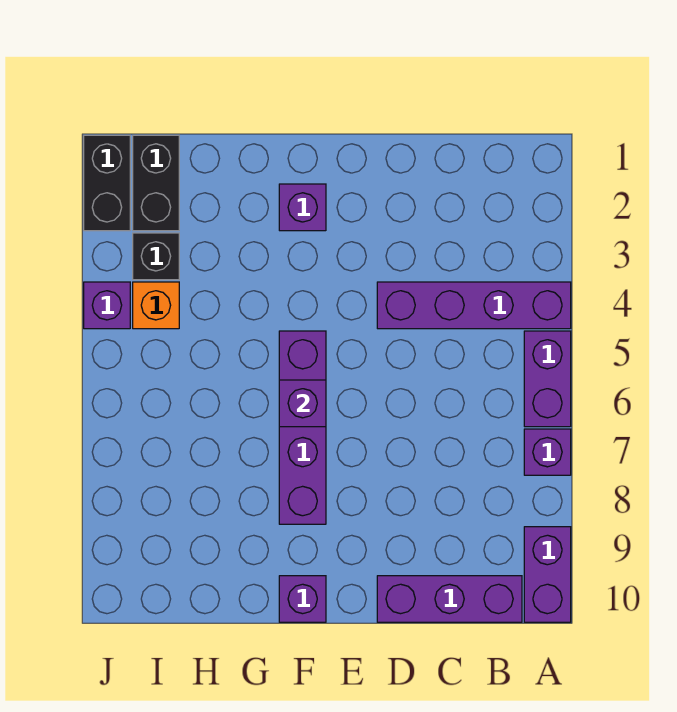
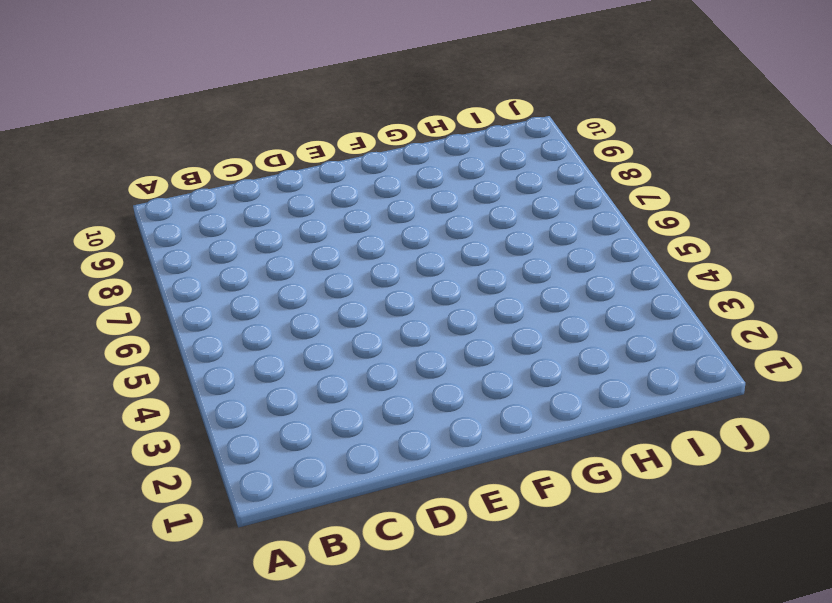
none -> purple 1x4 brick [377,282,571,329]
none -> purple 1x2 brick [524,331,571,427]
none -> purple 1x1 brick [524,429,571,475]

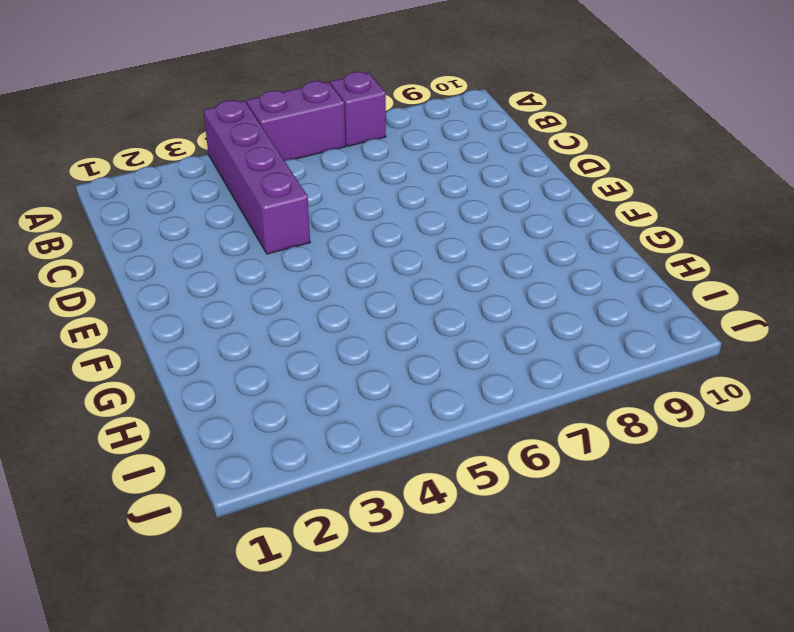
none -> purple 1x2 brick [524,527,571,622]
none -> purple 1x3 brick [377,576,522,622]
none -> purple 1x1 brick [279,184,326,231]

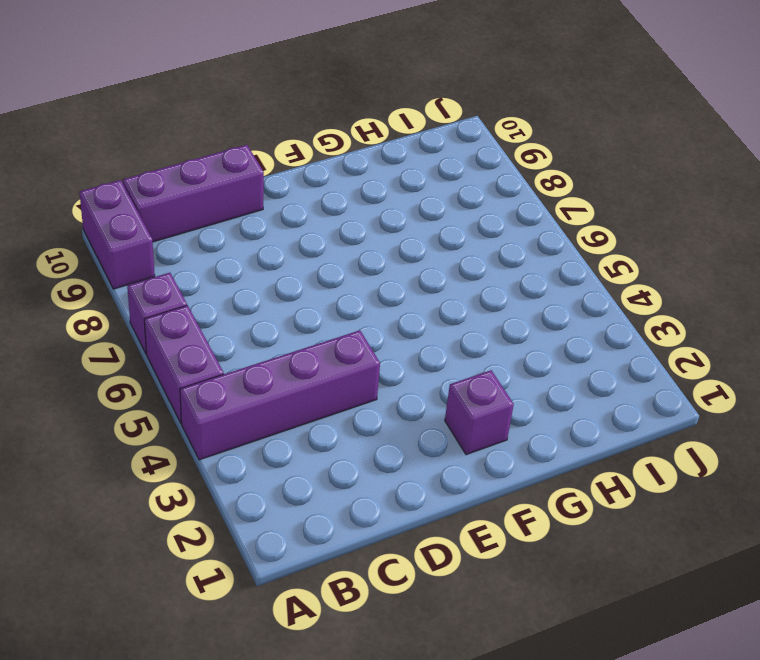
none -> purple 1x4 brick [279,331,326,524]
none -> purple 1x1 brick [279,576,326,622]
none -> black 1x2 brick [133,135,179,231]

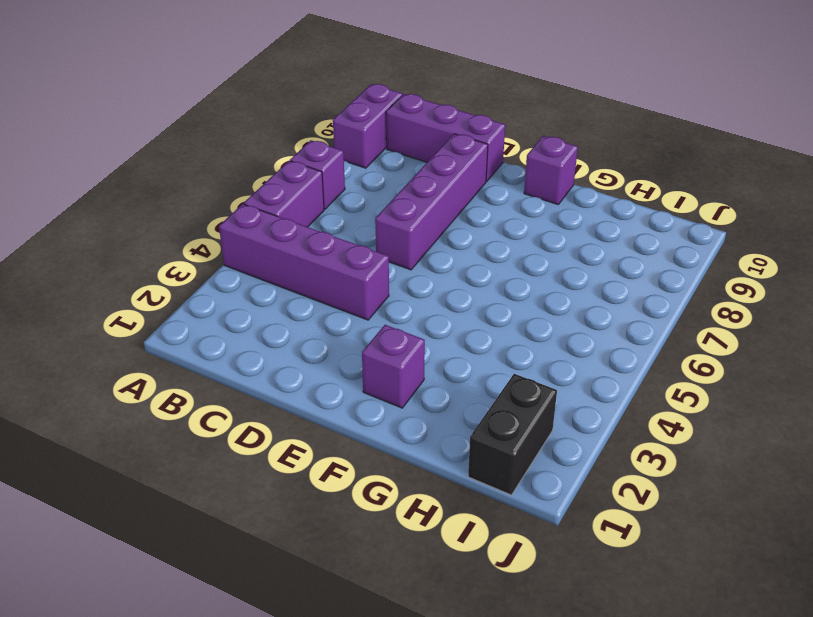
purple 1x4 brick [375,134,488,270] -> purple 1x4 brick moved to [279,331,326,524]
none -> black 1x1 brick [133,233,179,280]
none -> orange 1x1 brick [133,282,179,329]
none -> black 1x2 brick [84,135,130,231]

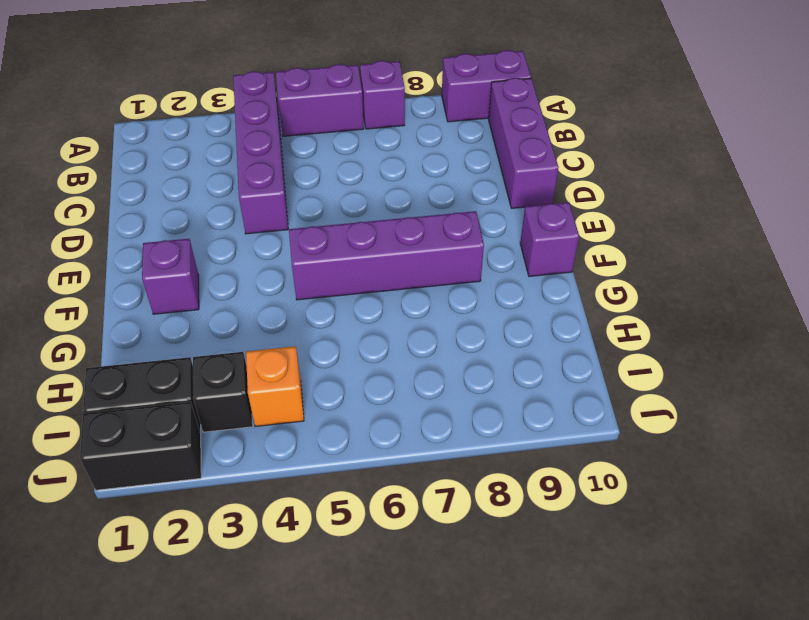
none -> purple 1x1 brick [84,282,130,329]
none -> purple 1x1 brick [279,380,326,427]

